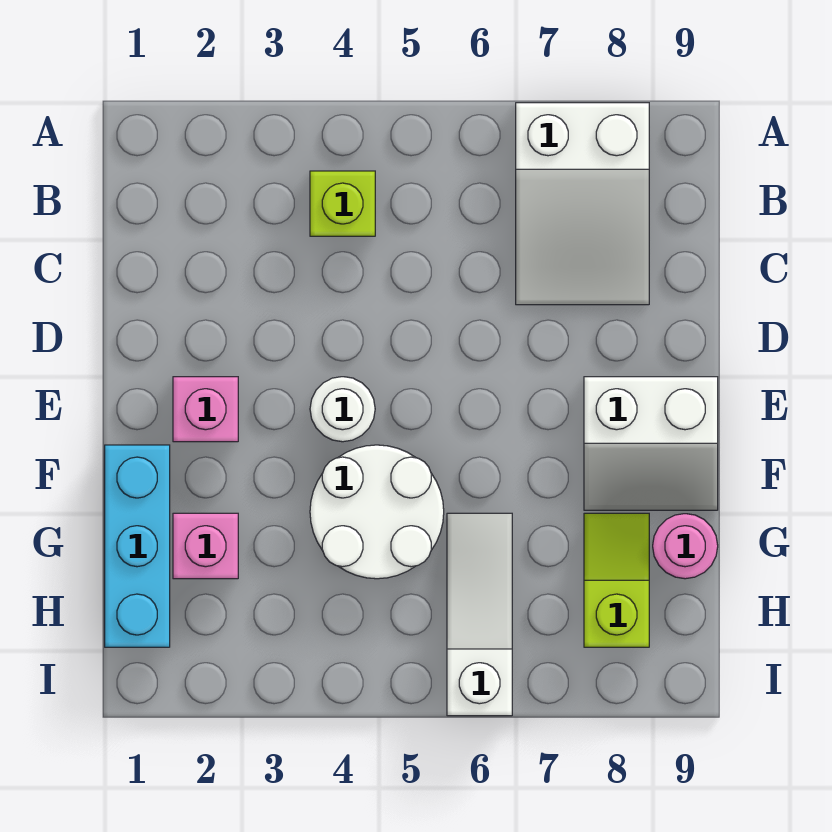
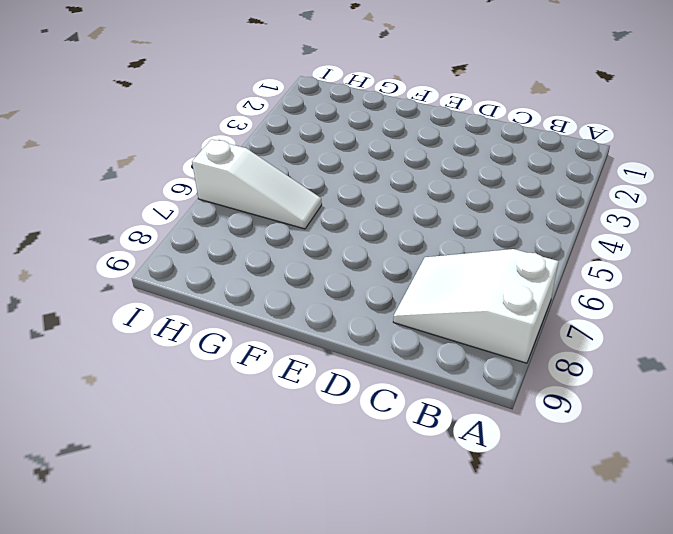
none -> lime 1x1 brick [310,171,375,236]
none -> pink 1x1 brick [173,377,238,442]

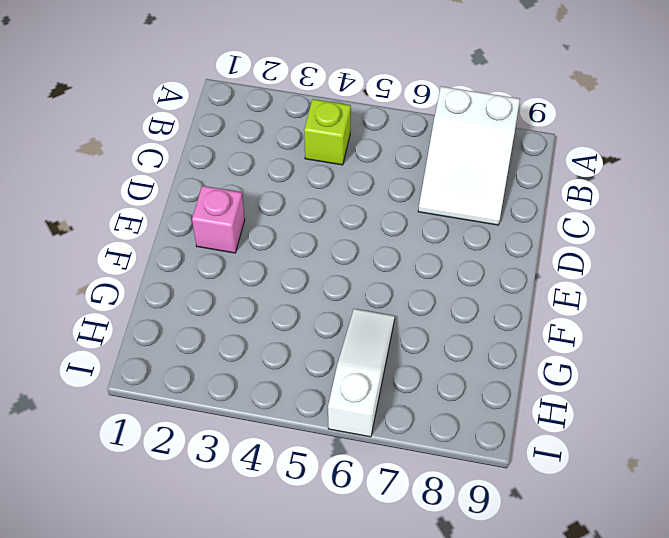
none -> white 1x1 round brick [310,377,375,442]
none -> white 2x2 slope [584,377,718,510]

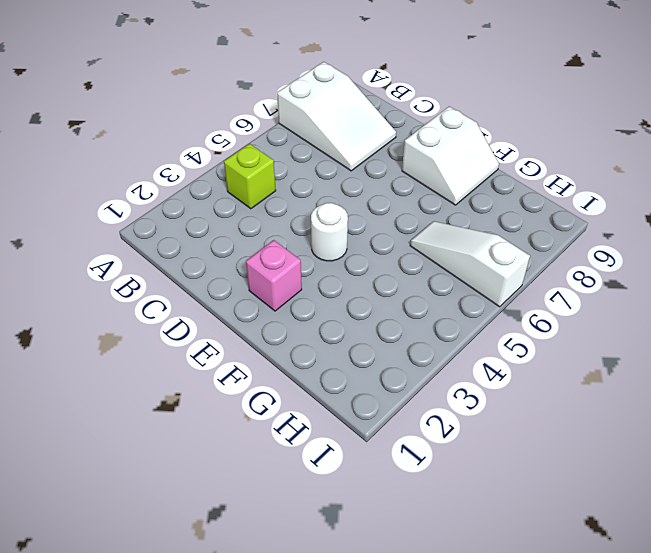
none -> cyan 1x3 brick [105,445,170,647]
none -> white 2x2 round brick [310,445,444,579]

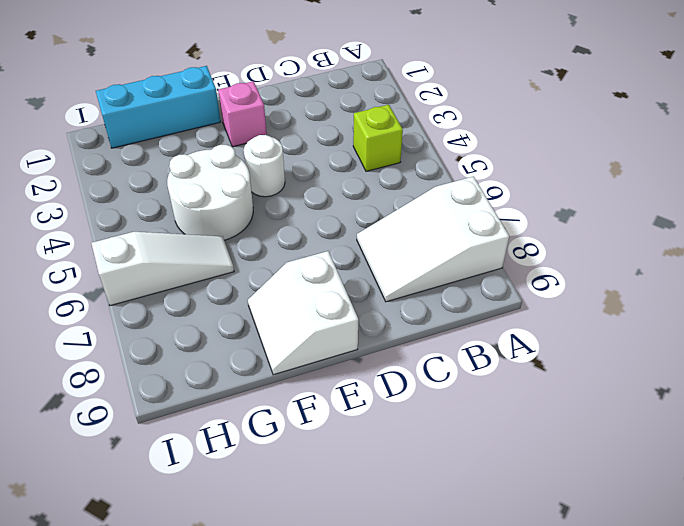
none -> pink 1x1 brick [173,513,238,579]
none -> lime 1x2 slope [584,513,649,647]

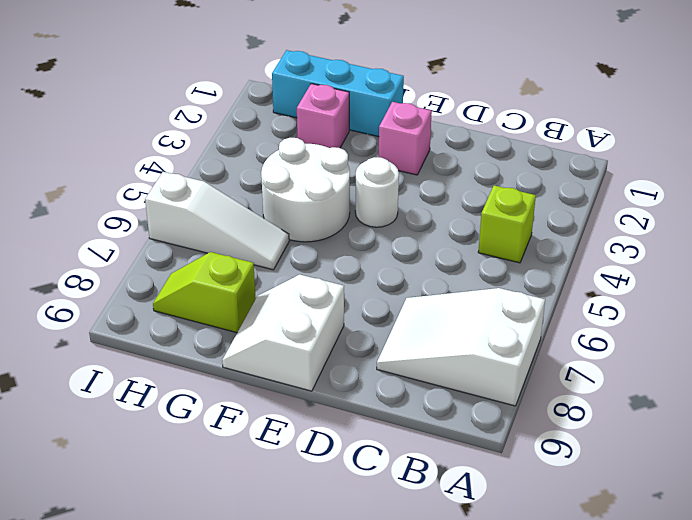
lime 1x2 slope [153,252,256,333] -> lime 1x2 slope turned to [584,513,649,647]
none -> pink 1x1 round brick [653,514,718,579]

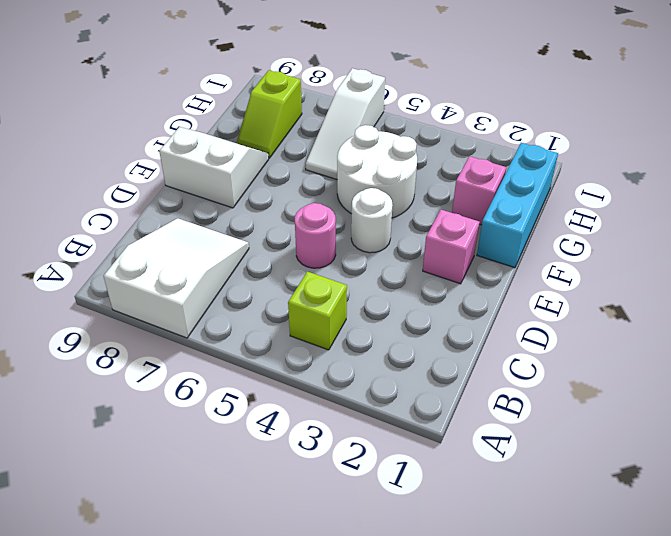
pink 1x1 round brick [295,203,336,268] -> pink 1x1 round brick moved to [653,514,718,579]

